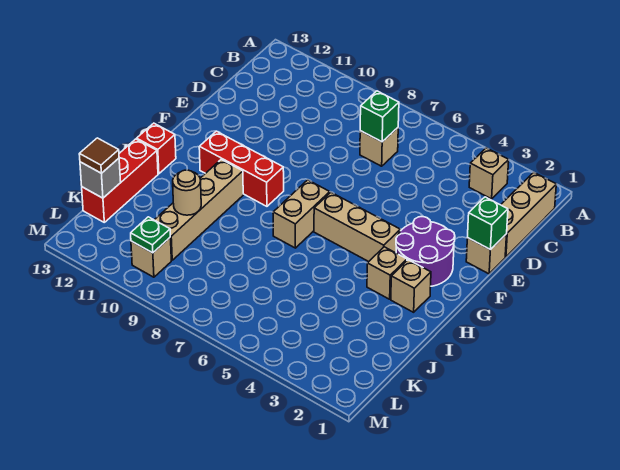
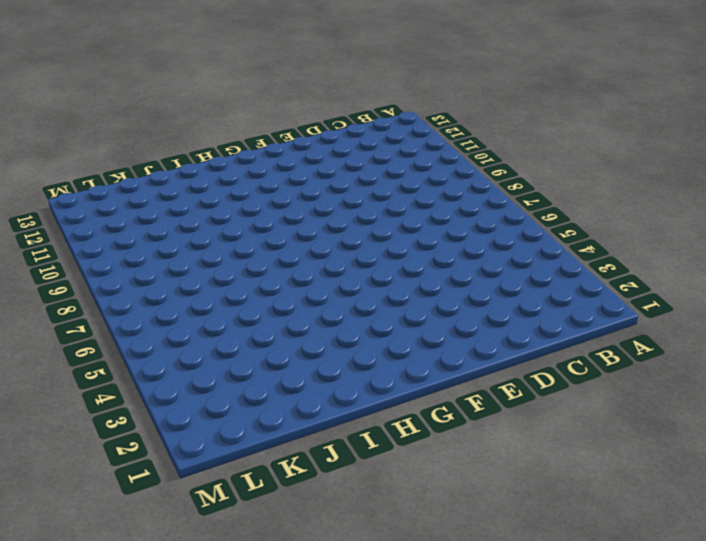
none -> tan 1x3 brick [501,172,556,257]
none -> tan 1x1 brick [469,148,509,199]
none -> tan 1x1 brick [360,128,398,166]

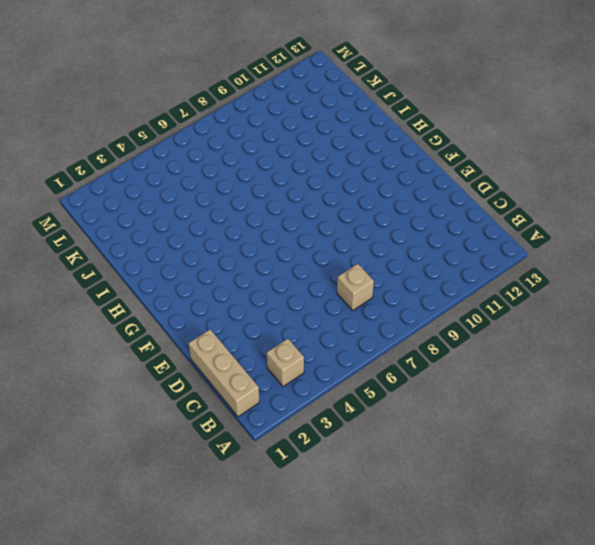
none -> tan 1x1 brick [466,234,507,274]
none -> purple 2x2 round brick [396,217,455,286]
none -> tan 1x3 brick [314,193,400,262]

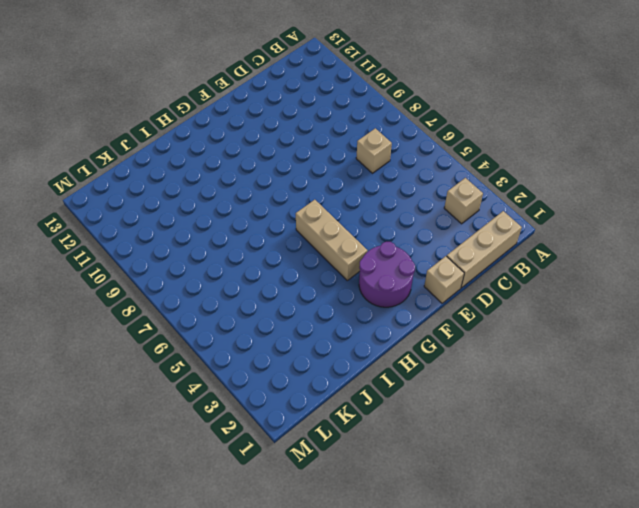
none -> tan 1x2 brick [273,180,330,248]
none -> red 1x3 brick [199,131,284,206]
none -> tan 1x1 brick [391,260,431,312]

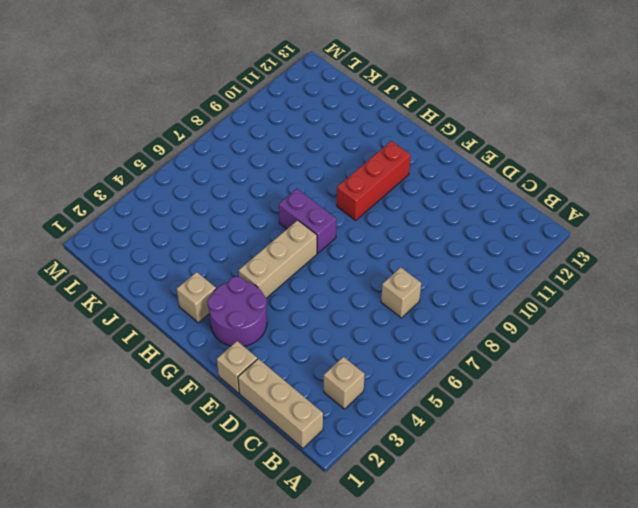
purple 1x2 brick [279,189,336,253] -> tan 1x2 brick [273,180,330,248]
none -> tan 1x1 brick [367,247,407,299]
none -> tan 1x4 brick [155,159,243,260]
none -> red 1x1 brick [137,123,176,174]

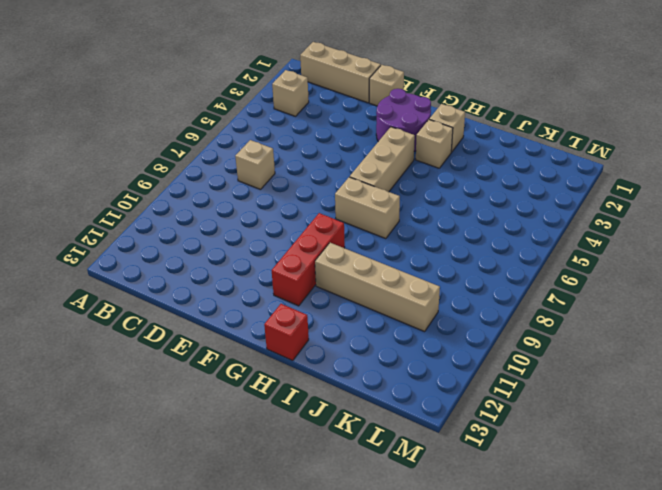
none -> red 1x3 brick [82,139,158,222]
none -> tan 1x1 brick [131,237,171,277]
none -> green 1x1 brick [360,91,399,142]

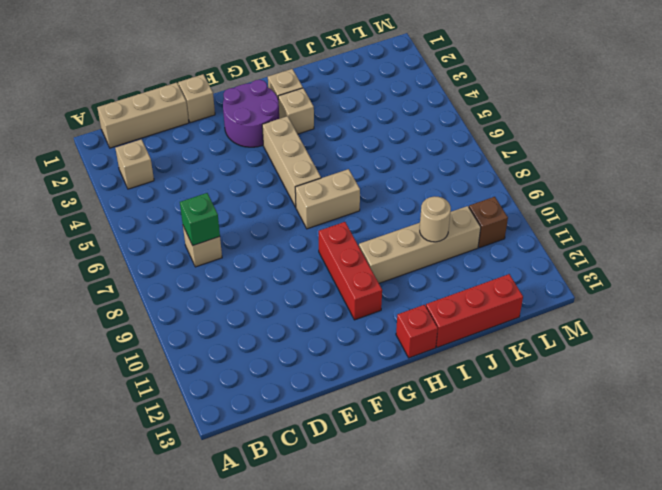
brown 1x1 brick [469,197,508,248] -> tan 1x1 brick [131,237,171,277]
none -> green 1x1 brick [468,197,508,250]
none -> grey 1x1 brick [80,158,121,198]
none -> green 1x1 plate [131,217,170,253]

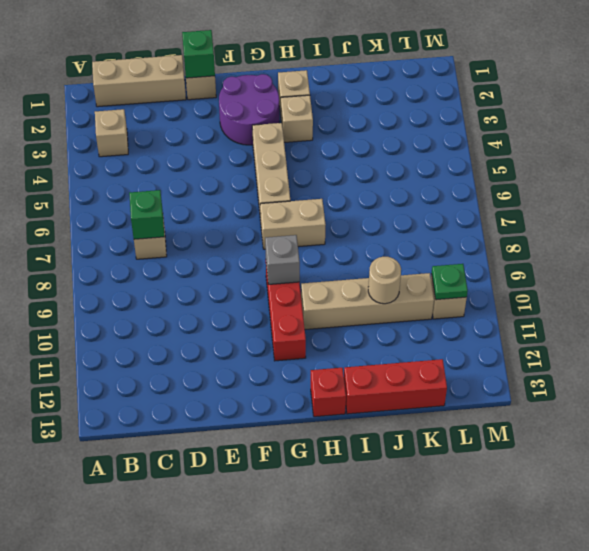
grey 1x1 brick [265,235,300,284] -> grey 1x1 brick moved to [80,158,121,198]
none -> brown 1x1 tile [79,138,119,173]

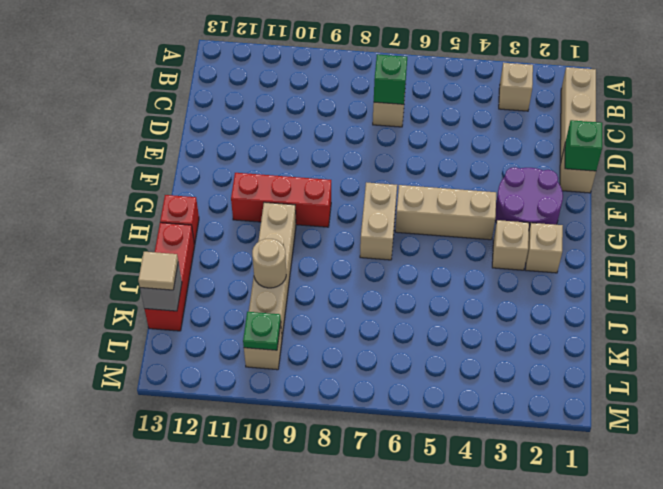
tan 1x1 tile [138,252,178,290] -> brown 1x1 tile [79,138,119,173]

